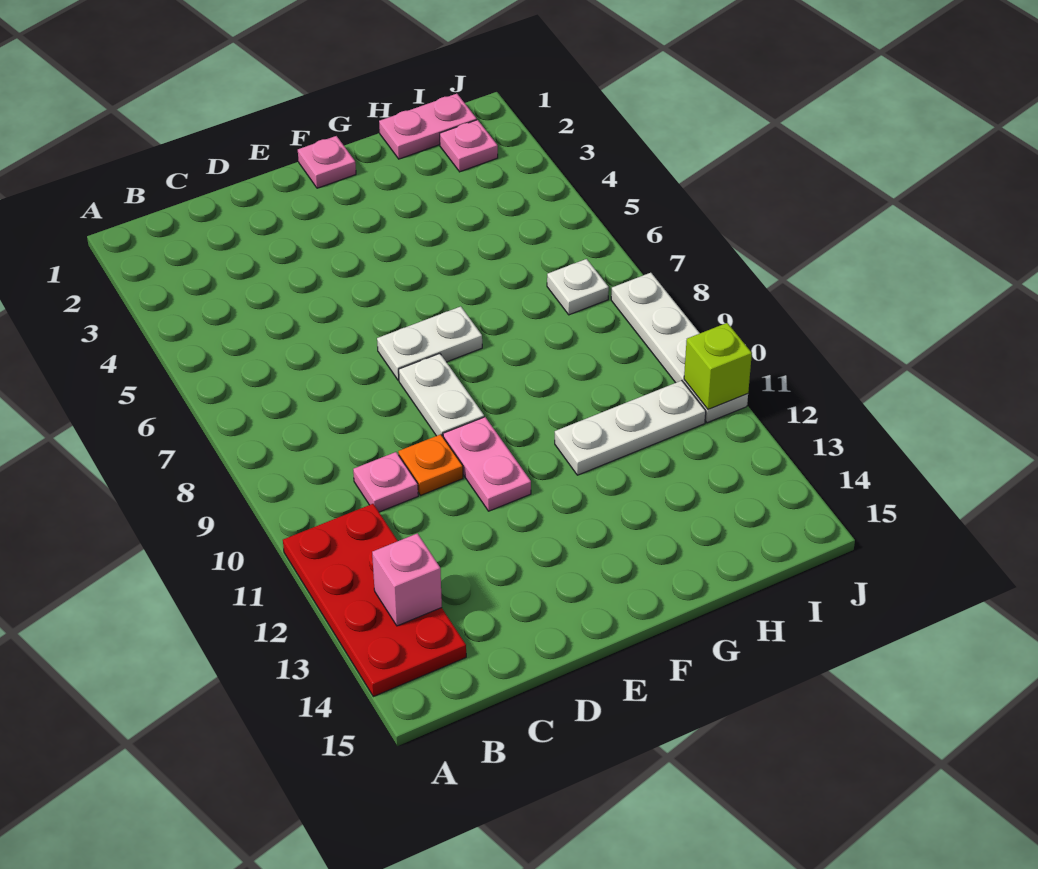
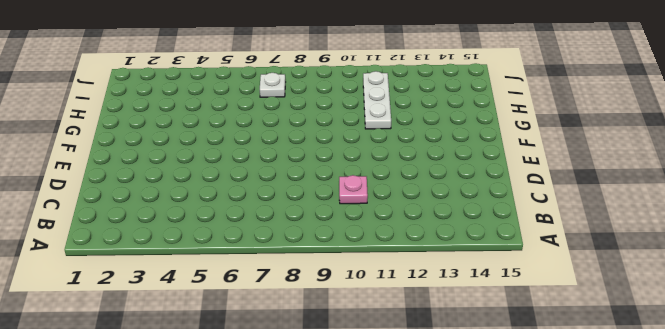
none -> red 2x4 plate [283,504,466,697]
none -> orange 1x1 plate [398,434,463,495]
none -> white 1x2 plate [377,306,482,380]

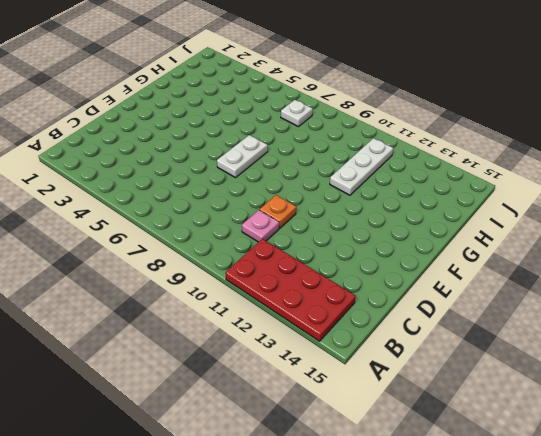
none -> white 1x2 plate [399,354,484,436]
none -> pink 1x2 plate [443,417,531,511]
none -> pink 1x1 plate [298,136,356,188]

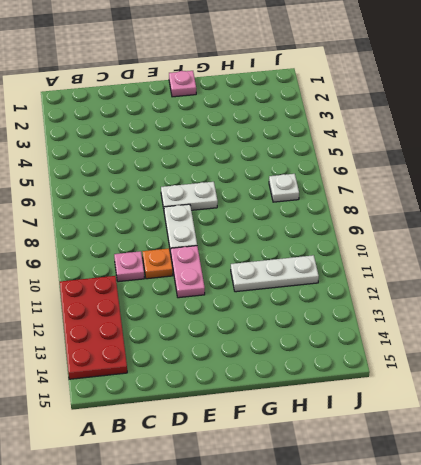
none -> pink 1x2 plate [379,94,477,159]
none -> pink 1x1 plate [440,120,498,172]
none -> white 1x4 plate [611,273,748,423]

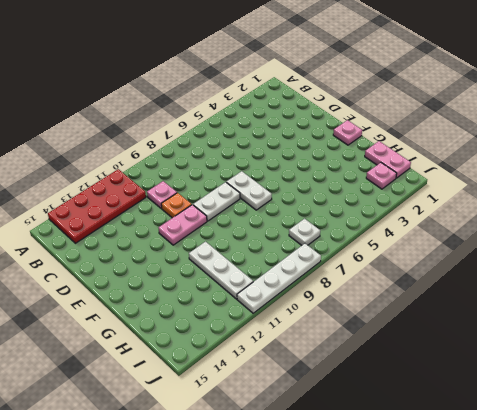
none -> pink 1x1 brick [372,533,442,626]
none -> lime 1x1 brick [684,323,752,409]

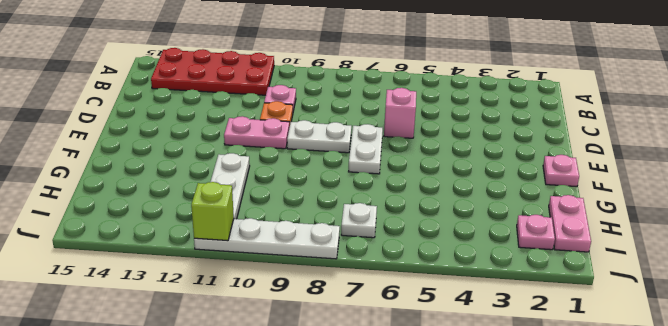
pink 1x1 brick [384,88,416,138] -> pink 1x1 brick moved to [372,533,442,626]

